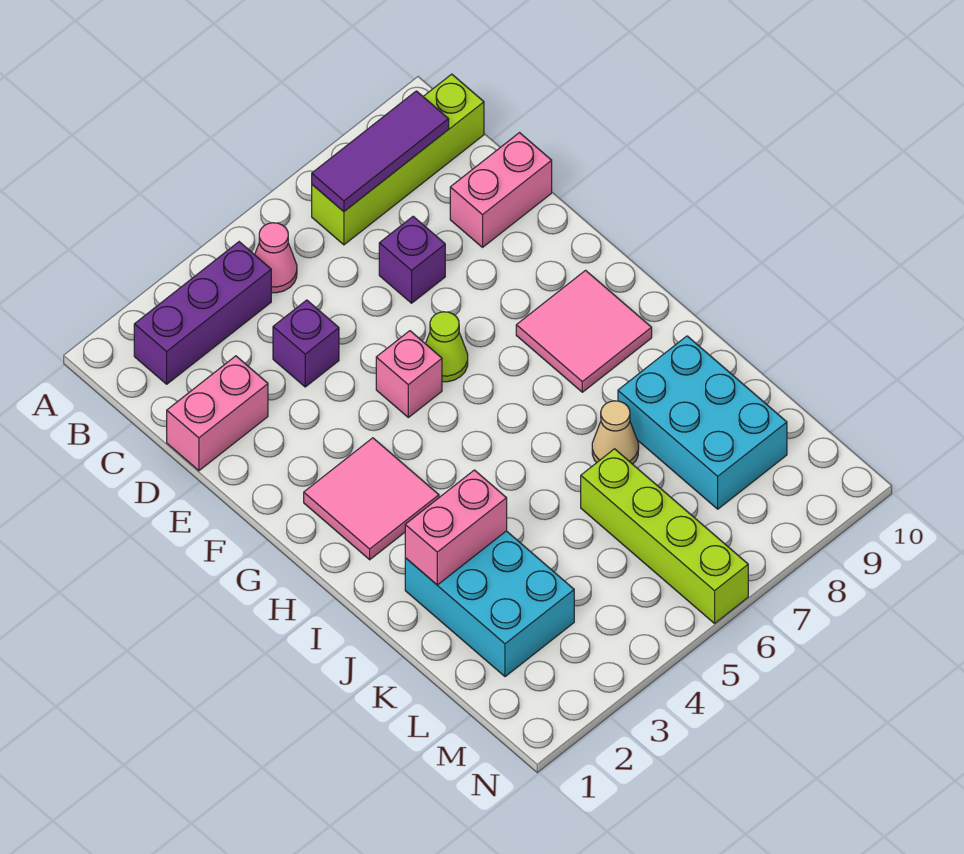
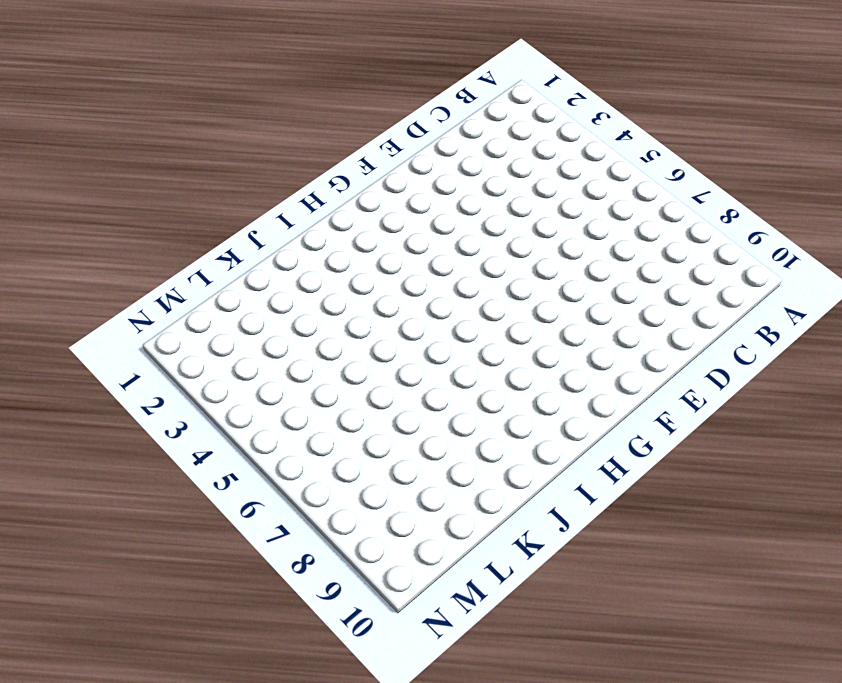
none -> purple 1x3 brick [134,242,271,384]
none -> pink 1x1 cone [255,223,297,293]
none -> lime 1x4 brick [312,74,484,245]

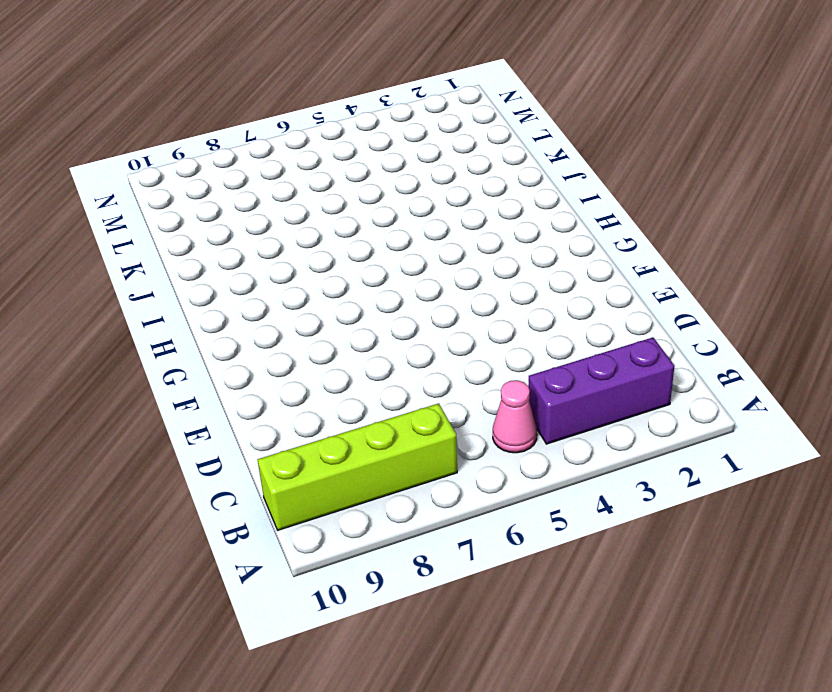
none -> pink 1x2 brick [167,356,268,471]
none -> purple 1x1 brick [273,300,339,387]
none -> purple 1x1 brick [379,216,445,303]

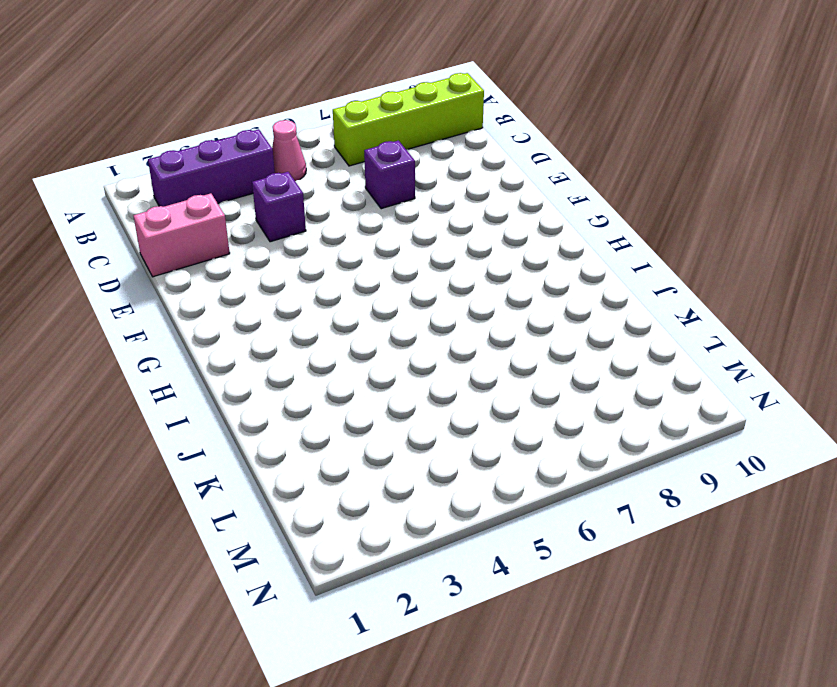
none -> pink 1x2 brick [450,133,552,247]
none -> pink 1x1 brick [376,331,442,417]
none -> lime 1x1 cone [426,312,468,382]

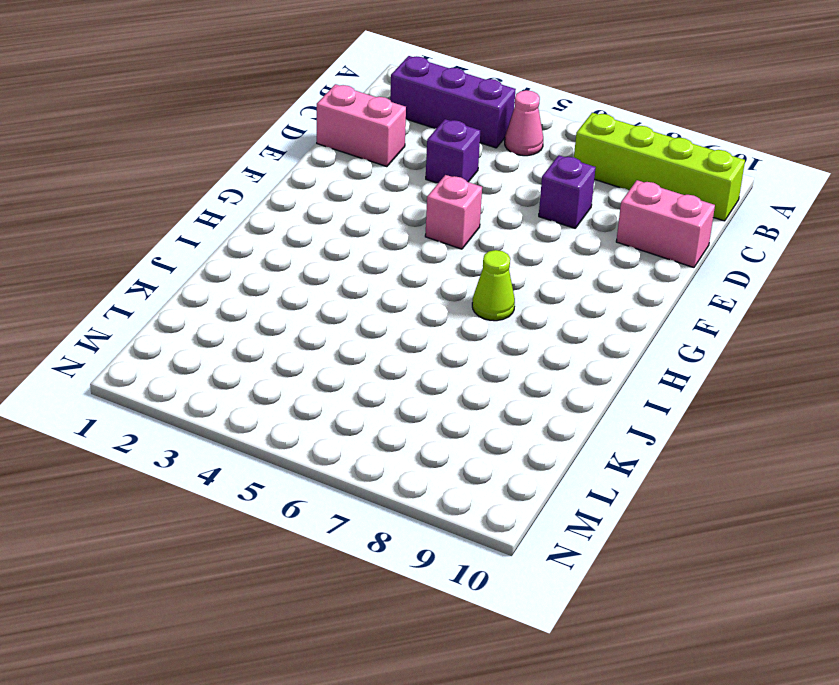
lime 1x1 cone [472,250,515,321] -> lime 1x1 cone moved to [426,312,468,382]
none -> pink 2x2 tile [304,438,439,560]
none -> pink 2x2 tile [516,270,652,392]
none -> cyan 2x3 brick [405,531,574,677]

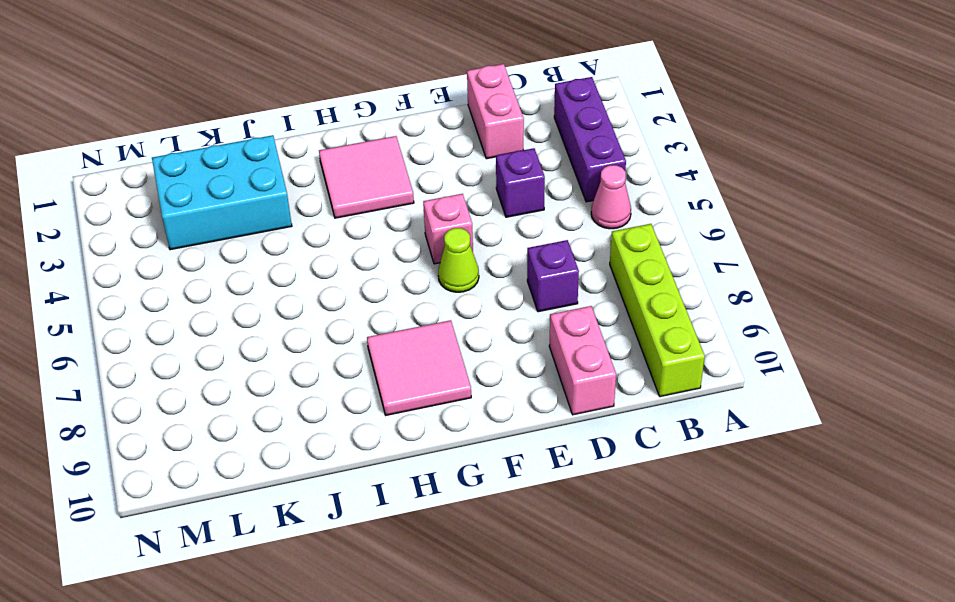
none -> tan 1x1 cone [592,401,639,464]
none -> cyan 2x3 brick [618,336,787,509]
none -> lime 1x4 brick [581,449,748,623]

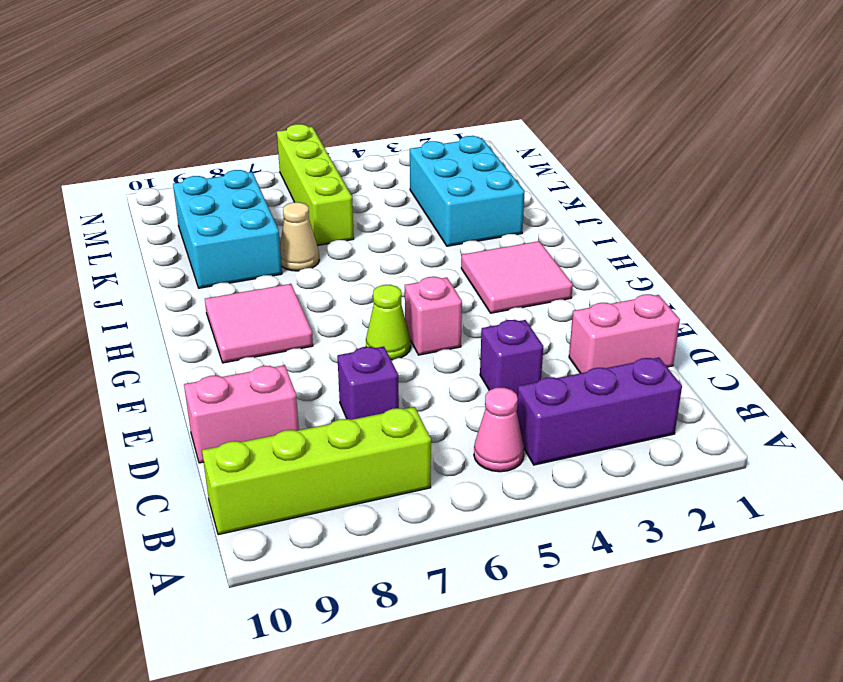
none -> purple 1x3 tile [312,91,449,211]
none -> pink 1x2 brick [405,470,507,585]

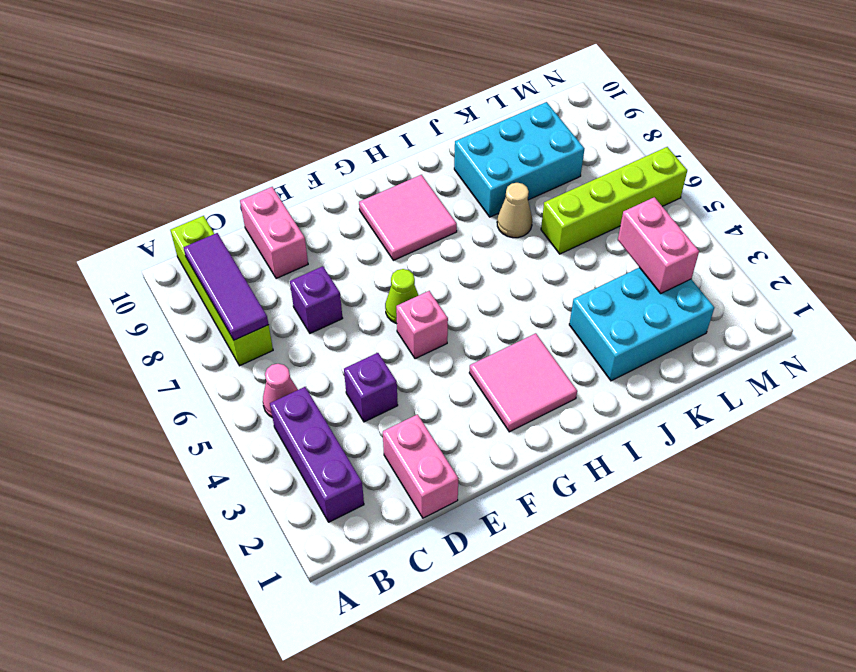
pink 1x2 brick [618,197,699,293] -> pink 1x2 brick moved to [405,470,507,585]

